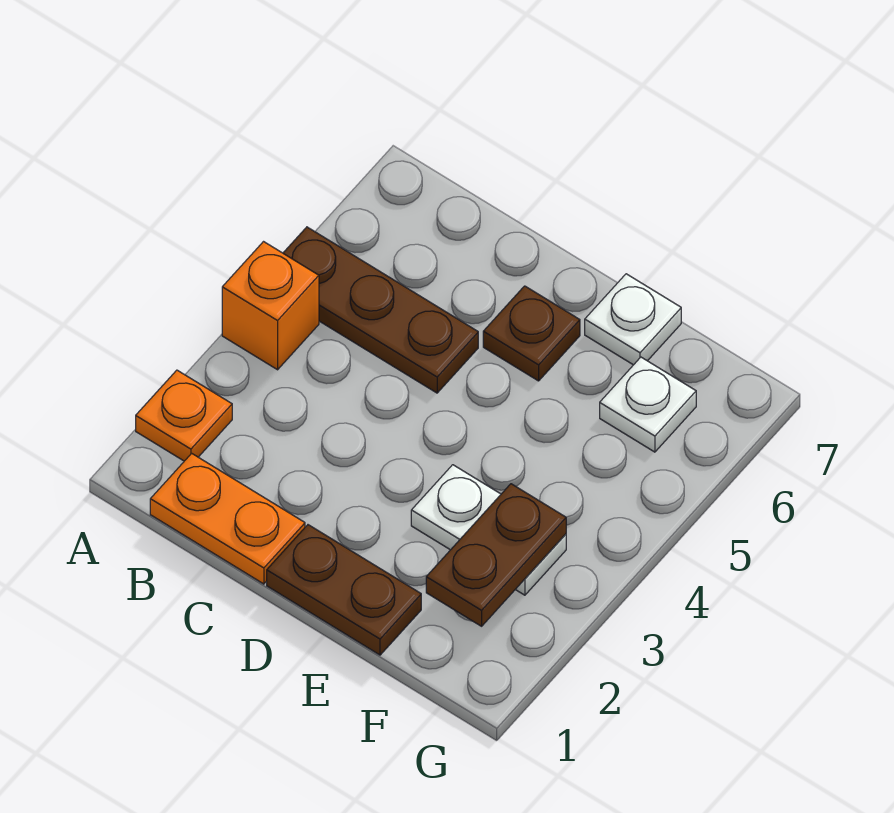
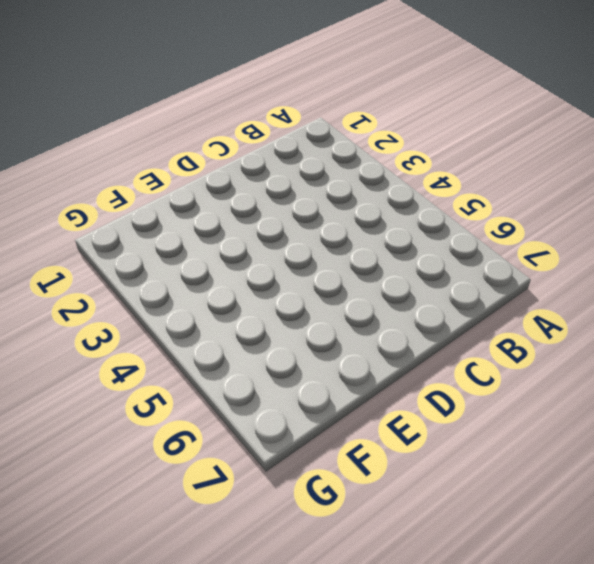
none -> orange 1x1 plate [136,370,232,461]
none -> orange 1x1 brick [222,242,319,370]

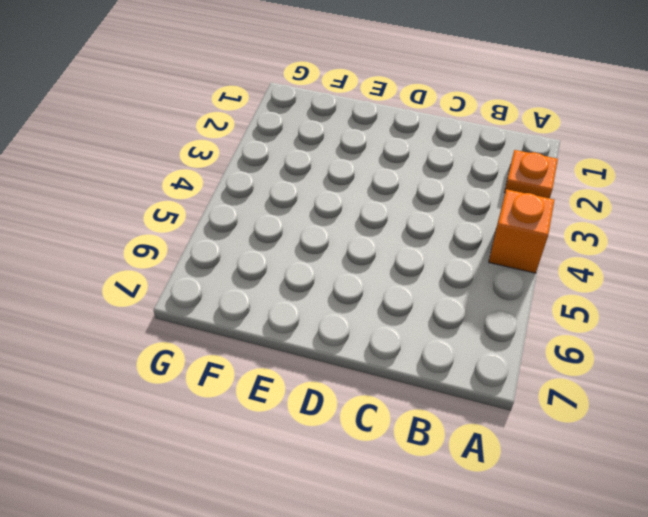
none -> brown 1x3 plate [283,227,478,393]
none -> orange 1x2 plate [150,453,305,584]

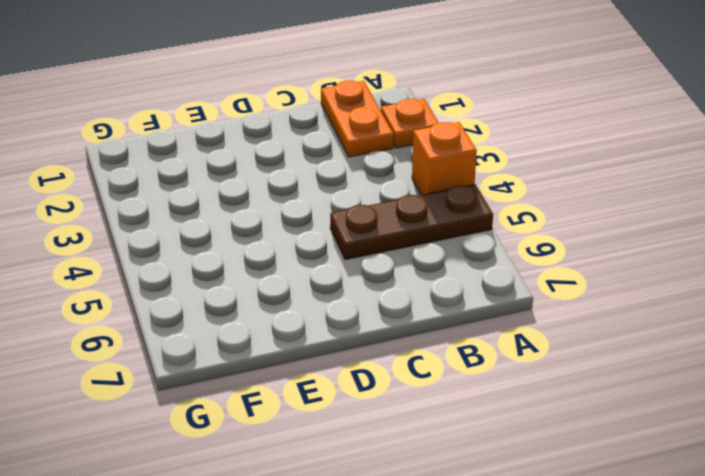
orange 1x2 plate [321,81,393,157] -> orange 1x2 plate turned to [150,453,305,584]
none -> brown 1x2 plate [267,525,421,655]
none -> brown 1x1 plate [483,286,580,381]

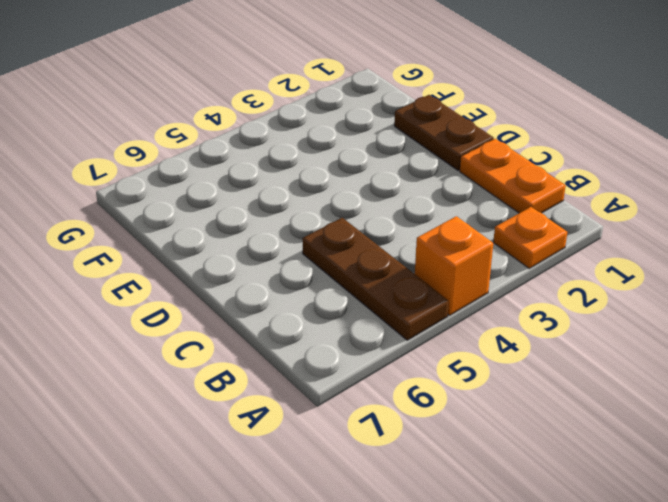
none -> brown 1x1 plate [483,286,580,381]
none -> white 1x2 plate [411,465,566,595]

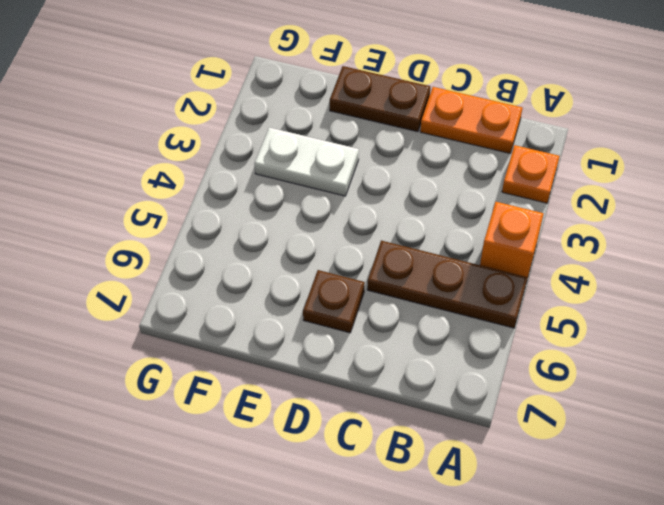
none -> white 1x1 plate [585,274,681,365]
none -> white 1x1 plate [600,357,696,452]

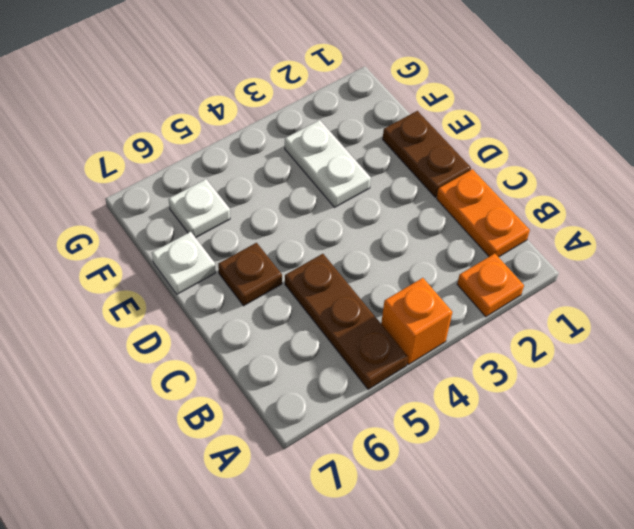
none -> brown 1x2 plate [426,484,566,626]

